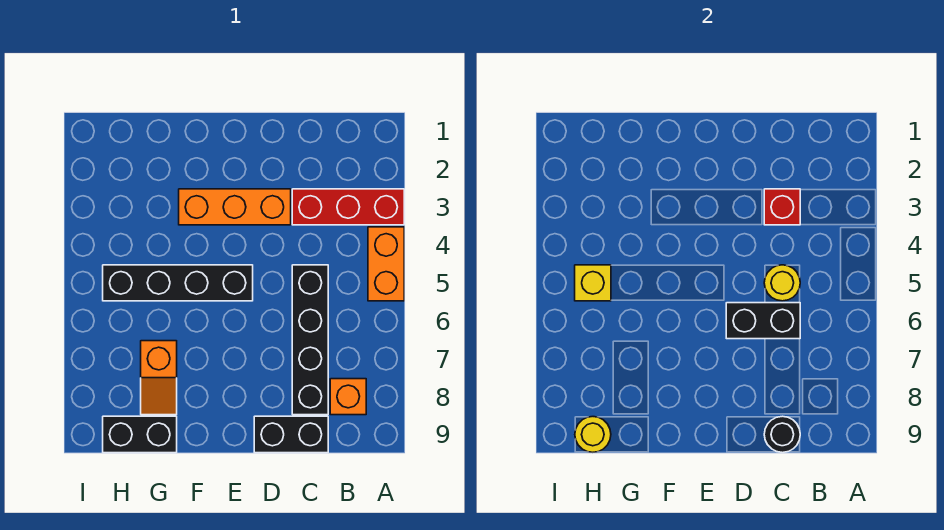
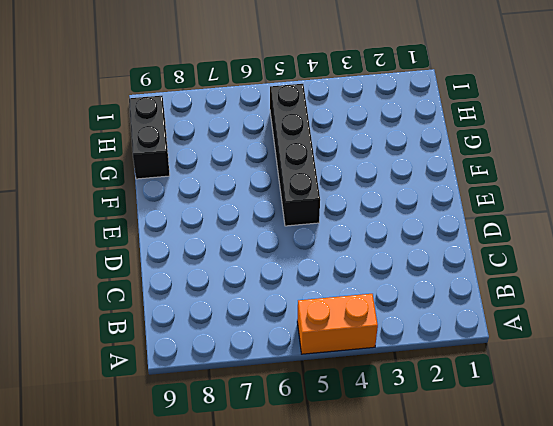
none -> red 1x3 brick [292,189,404,225]
none -> orange 1x1 brick [330,379,366,415]
none -> black 1x4 brick [292,265,328,415]

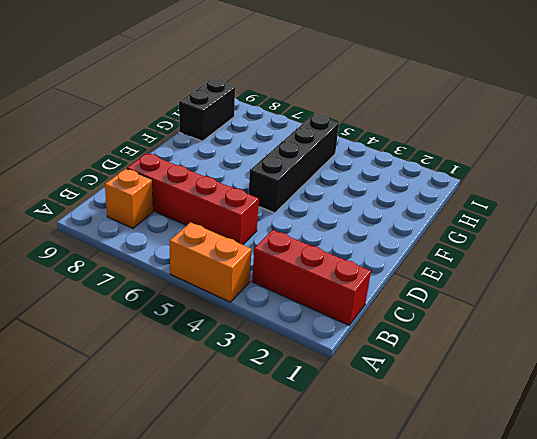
red 1x3 brick [252,230,371,325] -> red 1x3 brick turned to [292,189,404,225]
red 1x4 brick [127,153,259,245] -> black 1x4 brick [292,265,328,415]
none -> black 1x2 brick [254,416,328,453]
none -> orange 1x3 brick [179,189,291,225]
none -> orange 1x2 slope [141,341,177,415]

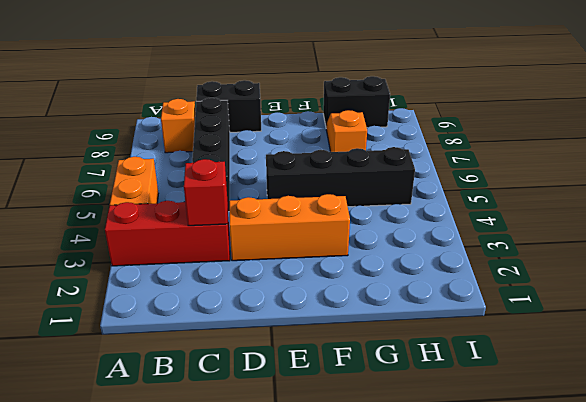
none -> yellow 1x1 round brick [764,265,800,301]
none -> black 1x2 brick [726,303,800,339]
none -> black 1x1 round brick [764,416,800,453]

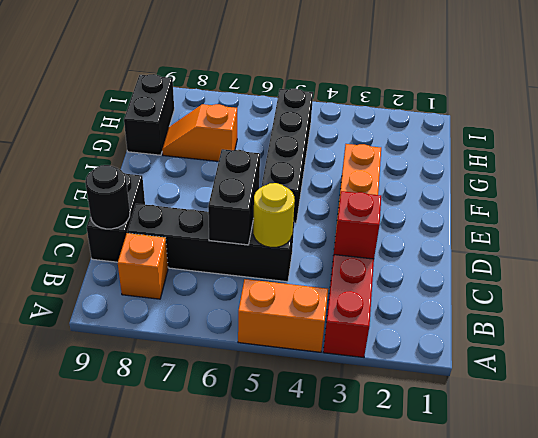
none -> yellow 1x1 brick [575,265,611,301]
none -> yellow 1x1 round brick [575,417,611,452]

